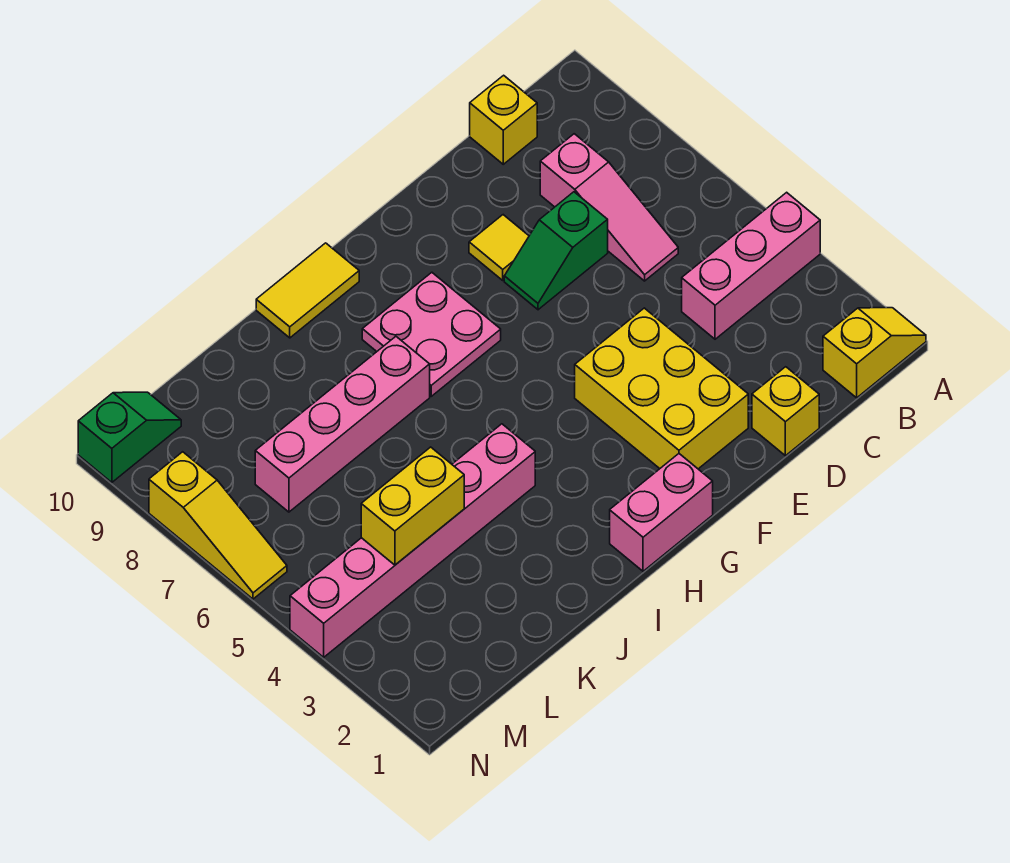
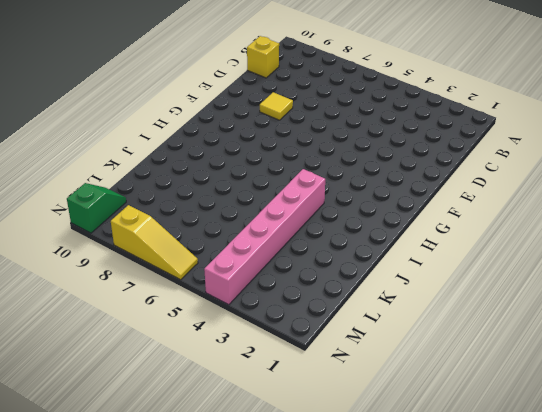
none -> yellow 1x2 slope [823,308,926,398]
none -> pink 1x3 brick [682,192,820,339]
none -> pink 1x3 slope [540,134,678,281]

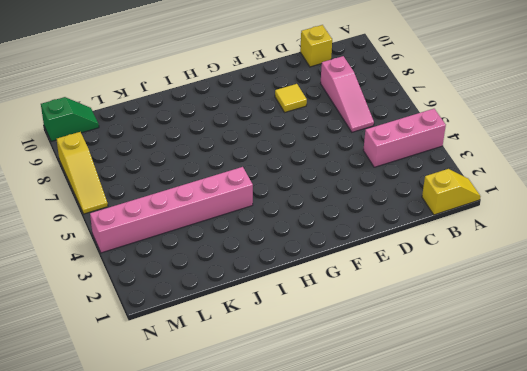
none -> yellow 1x1 brick [752,367,819,456]
none -> green 1x2 slope [504,192,608,310]
none -> yellow 2x3 brick [575,308,748,469]

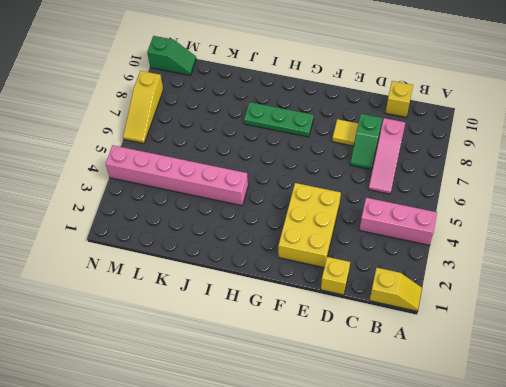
green 1x2 slope [350,114,382,170] -> green 1x2 slope turned to [504,192,608,310]
green 1x3 plate [244,102,314,137] -> pink 2x2 plate [362,272,501,396]
none -> pink 1x2 brick [610,454,713,571]
none -> yellow 1x2 tile [256,243,359,338]
none -> pink 1x4 brick [255,337,430,512]

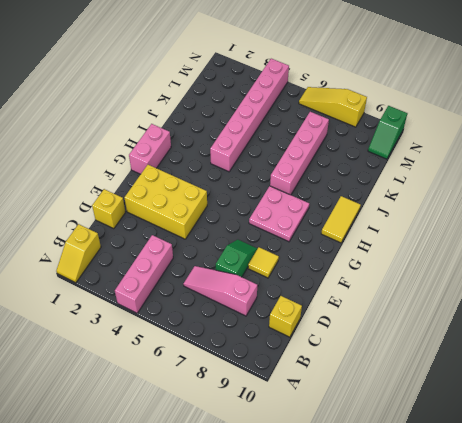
none -> yellow 1x2 brick [361,447,464,565]

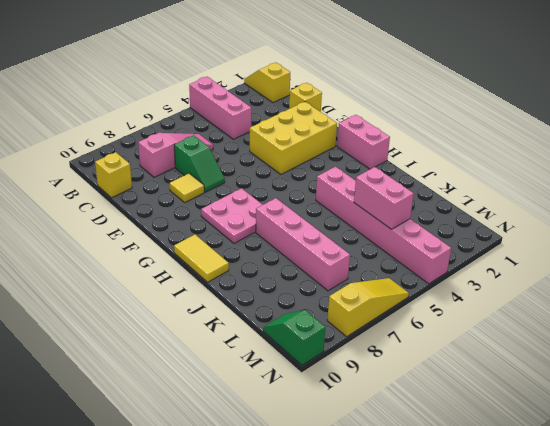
pink 1x2 brick [354,167,414,229] -> yellow 1x2 brick [361,447,464,565]

